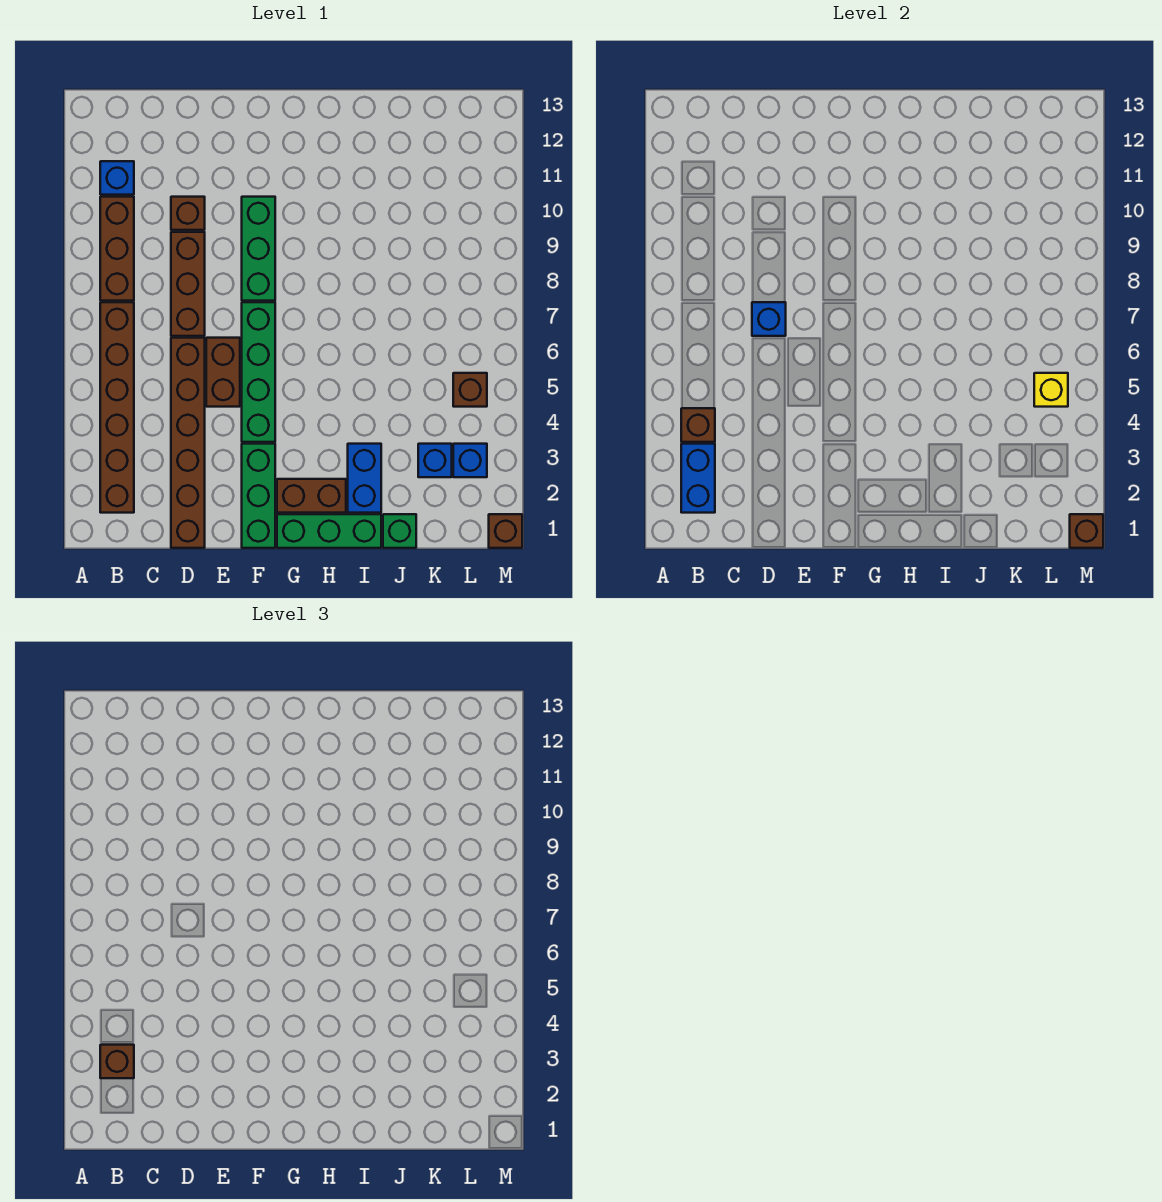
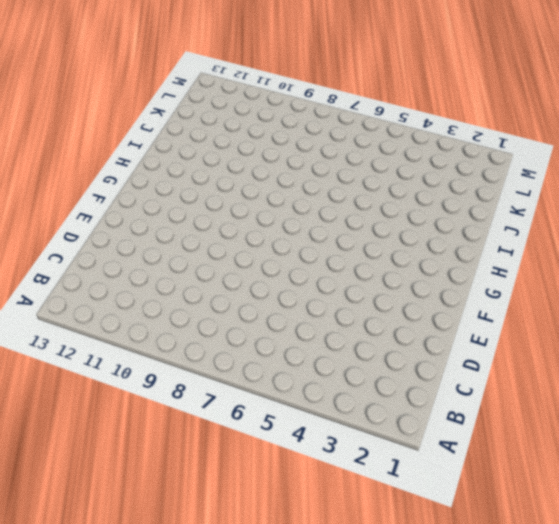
none -> brown 1x6 brick [100,302,134,513]
none -> brown 1x3 brick [100,197,134,301]
none -> blue 1x1 brick [100,161,134,195]

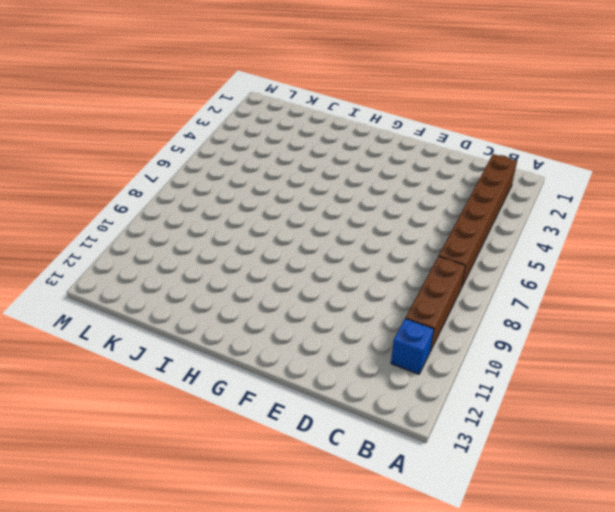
none -> brown 1x6 brick [171,338,205,548]
none -> brown 1x3 brick [171,232,205,336]
none -> brown 1x1 brick [171,197,205,230]

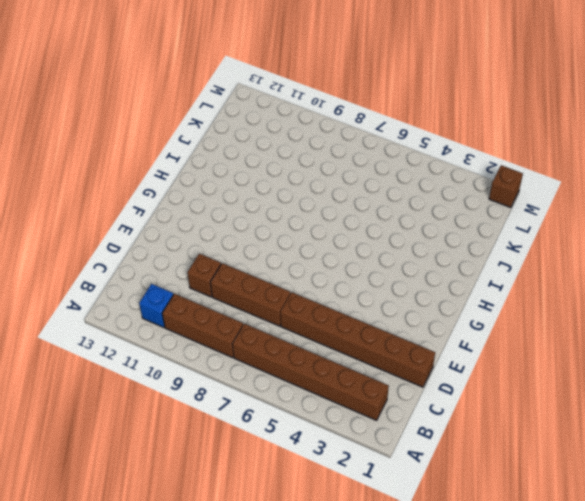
none -> brown 1x2 brick [206,338,240,407]
none -> green 1x3 brick [242,444,275,548]
none -> green 1x4 brick [242,302,275,442]

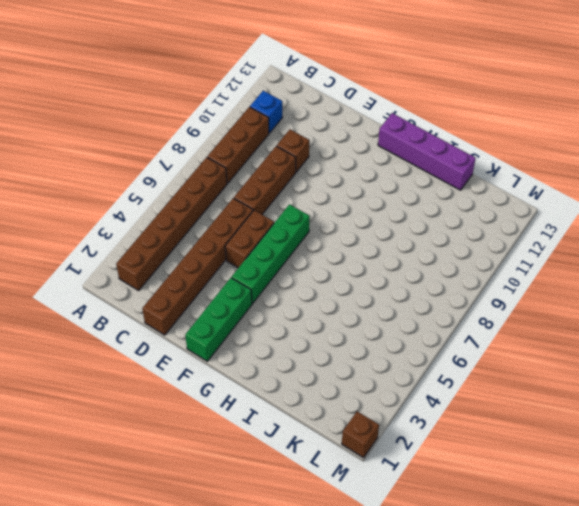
purple 1x4 brick [378,113,476,190] -> none
none -> green 1x3 brick [242,197,275,301]
none -> green 1x3 brick [277,514,381,548]
none -> brown 1x2 brick [277,479,346,513]

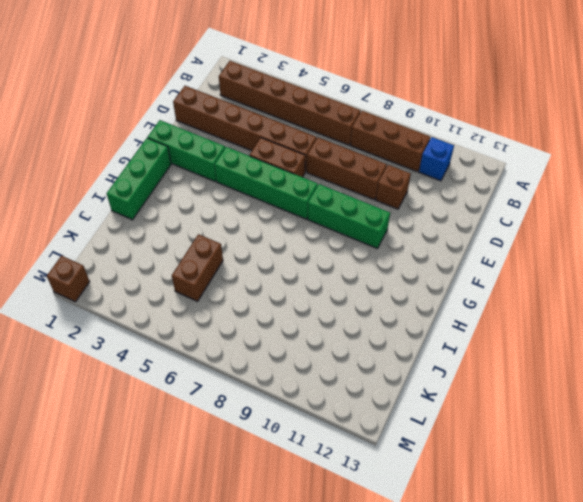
brown 1x2 brick [172,234,223,301] -> brown 1x2 brick moved to [277,479,346,513]
none -> blue 1x2 brick [348,444,381,513]
none -> green 1x1 brick [383,514,416,548]
none -> blue 1x1 brick [418,444,452,477]

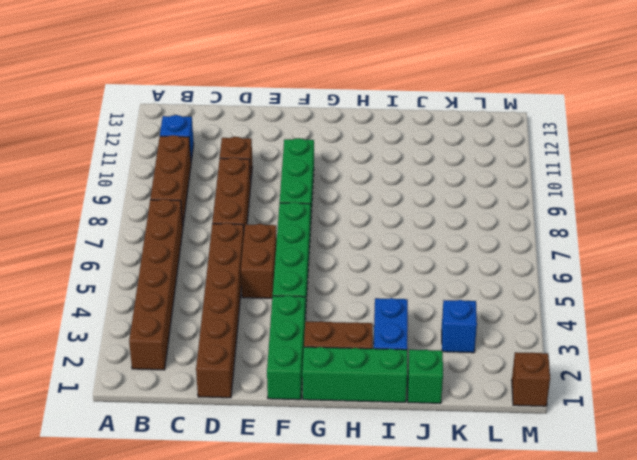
none -> blue 1x1 brick [453,444,487,477]
none -> brown 1x1 brick [453,373,487,407]
none -> blue 1x2 brick [681,444,715,513]

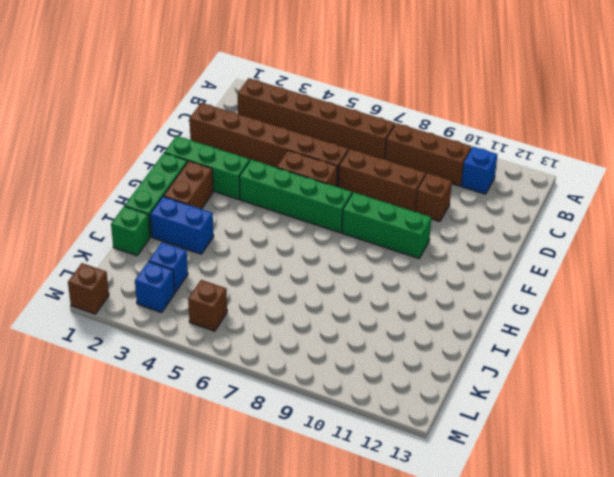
none -> blue 1x2 brick [681,444,715,513]
none -> brown 1x1 brick [681,408,715,442]
none -> blue 1x1 brick [752,302,786,336]

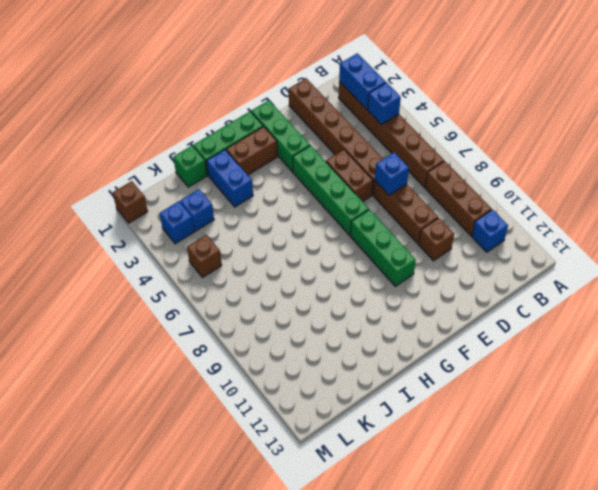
blue 1x1 brick [368,83,401,125] -> brown 1x1 brick [681,408,715,442]
none -> yellow 1x1 brick [1034,373,1068,407]
none -> brown 1x1 brick [1070,514,1103,548]
none -> brown 1x1 brick [100,1045,134,1078]

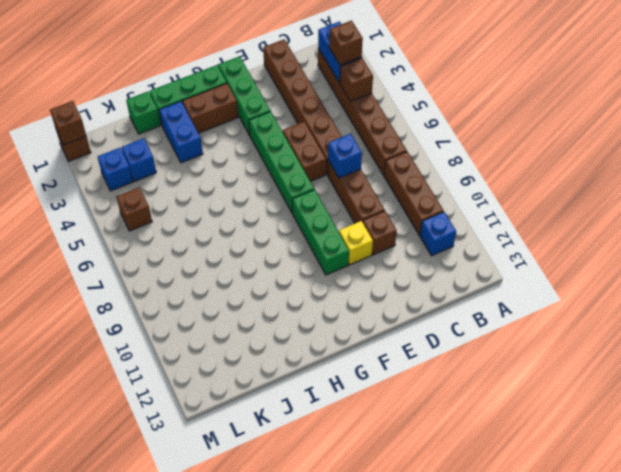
yellow 1x1 brick [339,221,373,265] -> yellow 1x1 brick moved to [1034,373,1068,407]

